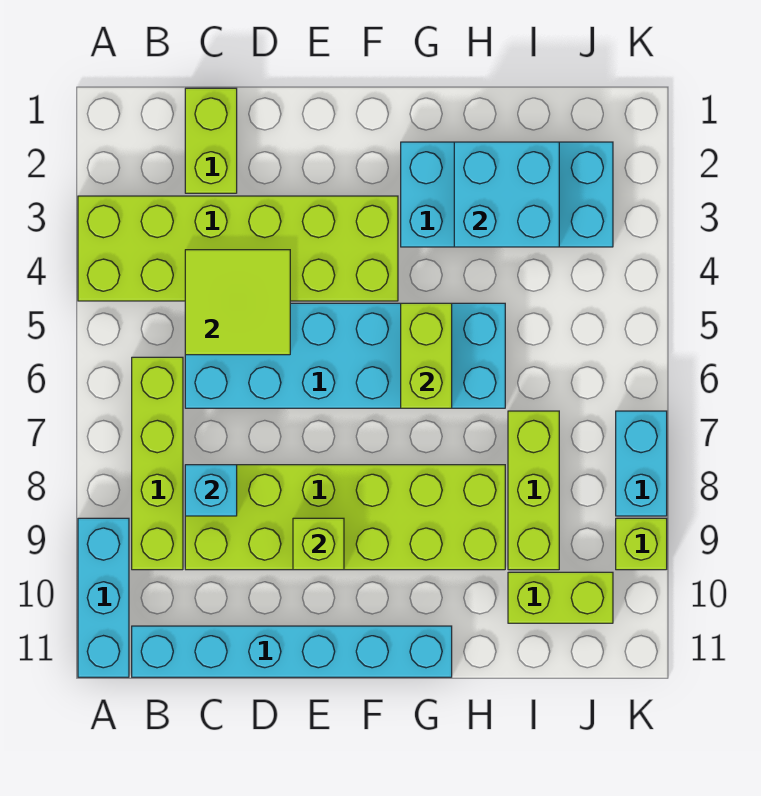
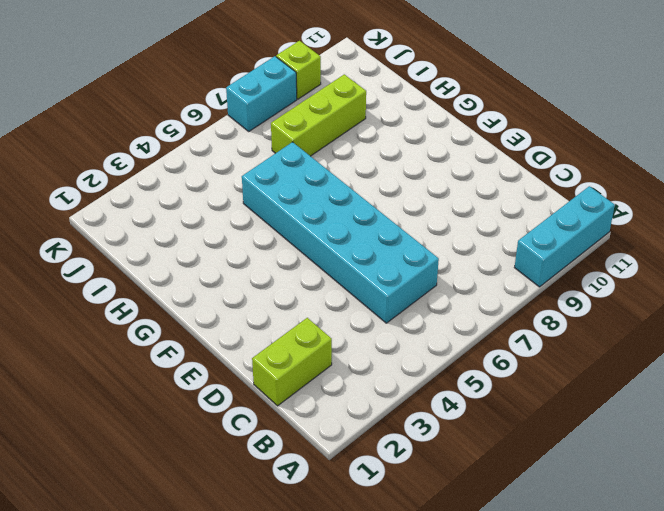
none -> lime 2x6 brick [78,196,398,301]
none -> lime 1x4 brick [132,357,183,570]
none -> cyan 1x6 brick [132,626,452,677]

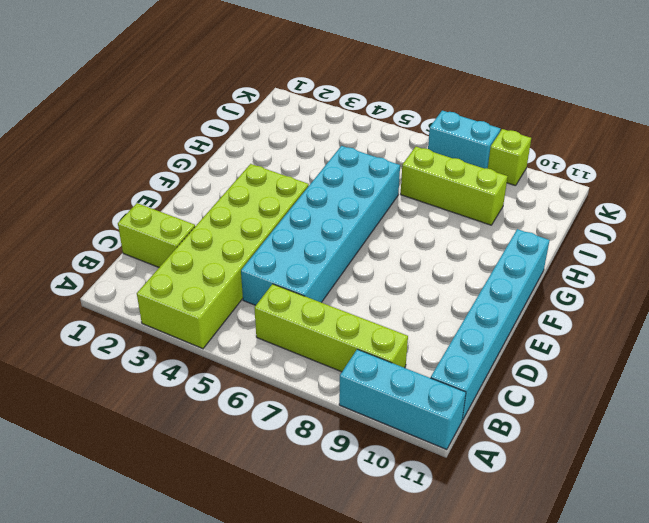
none -> lime 2x6 brick [185,465,505,570]
none -> cyan 2x4 brick [401,142,613,247]
none -> lime 1x2 brick [508,572,613,623]

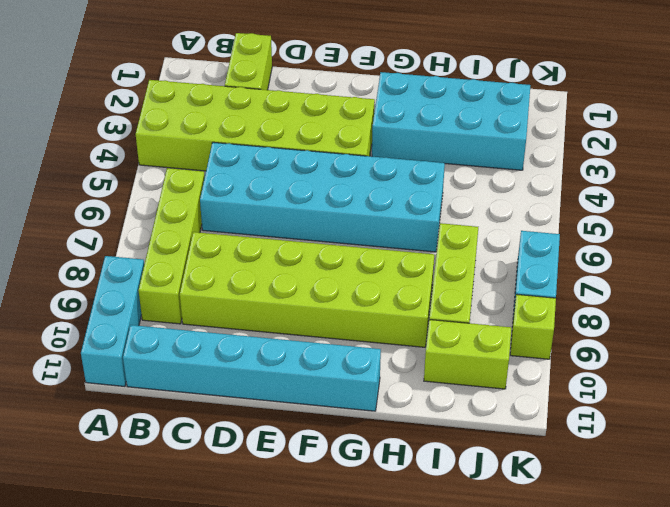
none -> lime 2x2 tile [185,250,290,355]
none -> cyan 1x1 brick [185,465,237,516]
none -> lime 1x1 brick [293,518,344,570]

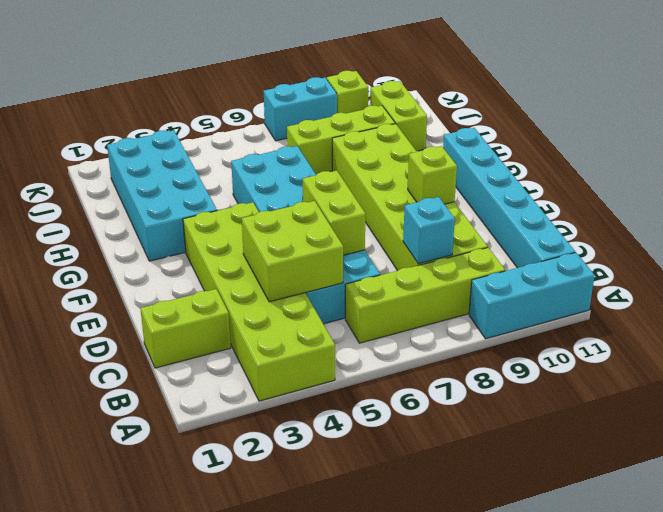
lime 2x2 brick [242,201,343,302] -> lime 2x2 tile [185,250,290,355]
lime 1x2 brick [303,170,365,255] -> lime 1x2 brick turned to [401,303,452,408]
none -> cyan 2x2 brick [454,142,559,247]

